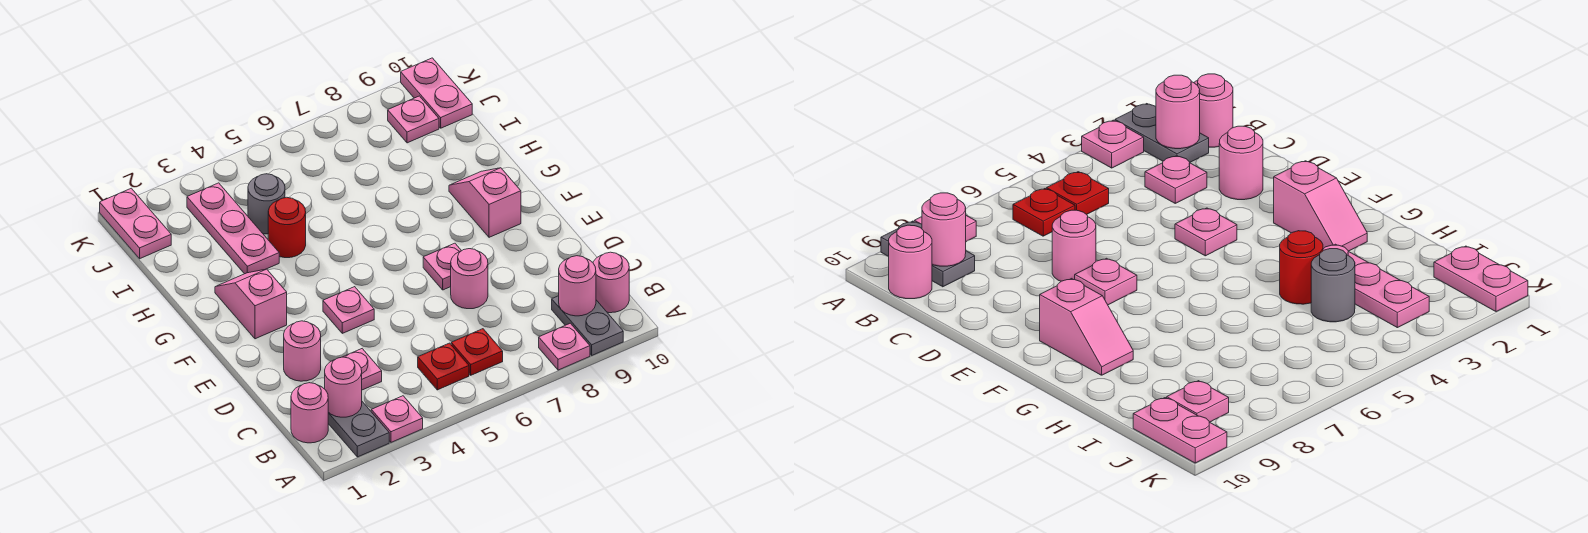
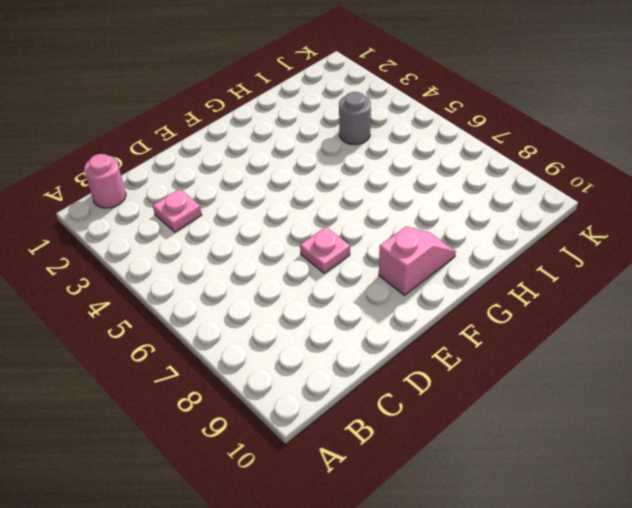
none -> grey 1x2 plate [328,402,389,457]
none -> pink 1x1 plate [371,396,423,442]
none -> pink 1x1 plate [539,323,590,370]

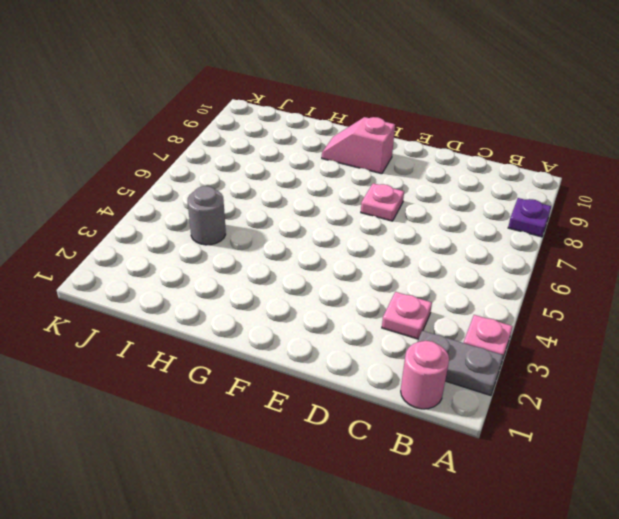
purple 1x1 plate [508,198,551,237] -> pink 1x1 plate [539,323,590,370]
none -> grey 1x2 plate [552,296,623,355]
none -> red 1x1 plate [418,343,469,390]
none -> red 1x1 plate [451,329,503,375]

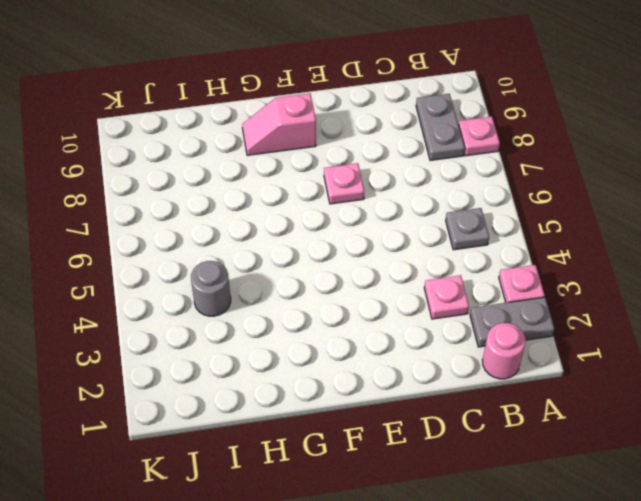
grey 1x1 plate [446,208,489,250] -> red 1x1 plate [418,343,469,390]
grey 1x2 plate [416,94,465,161] -> grey 1x2 plate turned to [552,296,623,355]
none -> red 1x1 plate [451,329,503,375]
none -> pink 1x1 round brick [593,252,629,313]
none -> pink 1x1 round brick [284,321,321,381]

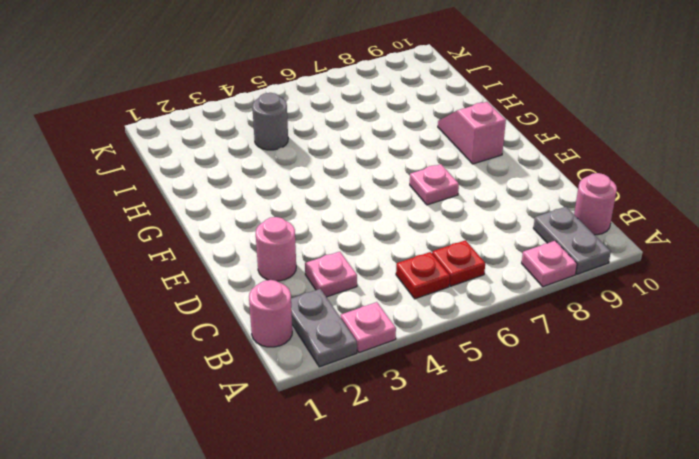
none -> pink 1x1 round brick [451,249,488,309]
none -> pink 1x1 plate [323,287,374,333]
none -> pink 1x2 slope [215,269,287,339]

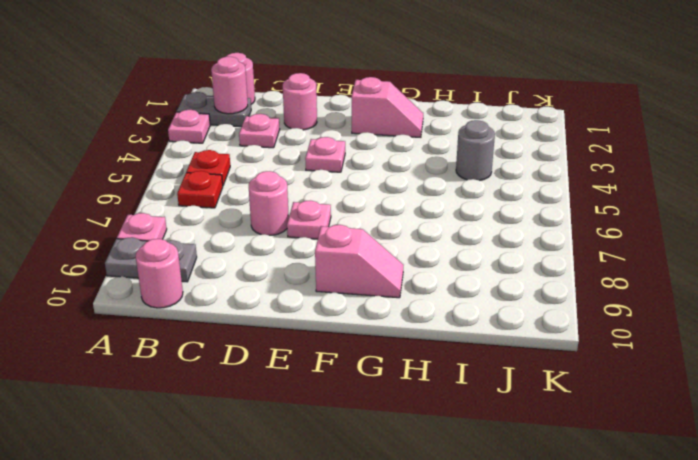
none -> pink 1x3 plate [187,183,279,274]
none -> red 1x1 round brick [268,197,306,258]
none -> pink 1x2 plate [100,188,171,259]

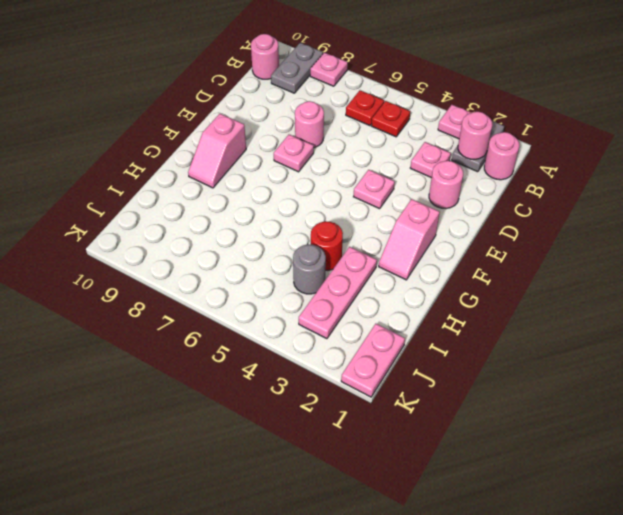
none -> pink 1x1 plate [388,96,439,143]
none -> pink 1x2 plate [401,58,472,128]
none -> pink 1x1 round brick [559,256,596,316]

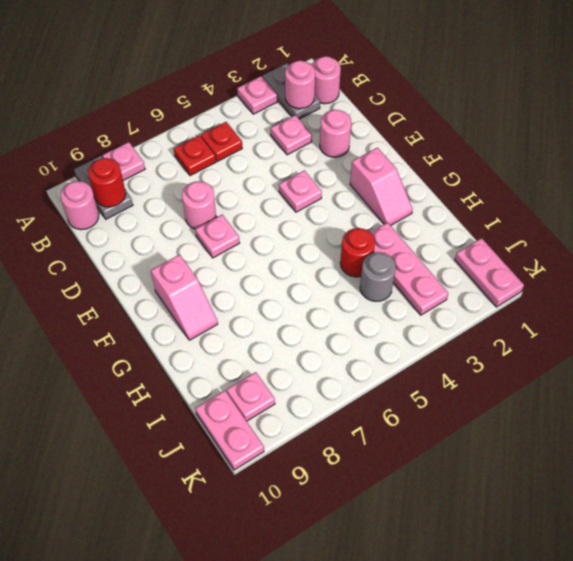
red 1x1 round brick [88,158,126,207] -> pink 1x1 round brick [559,256,596,316]

